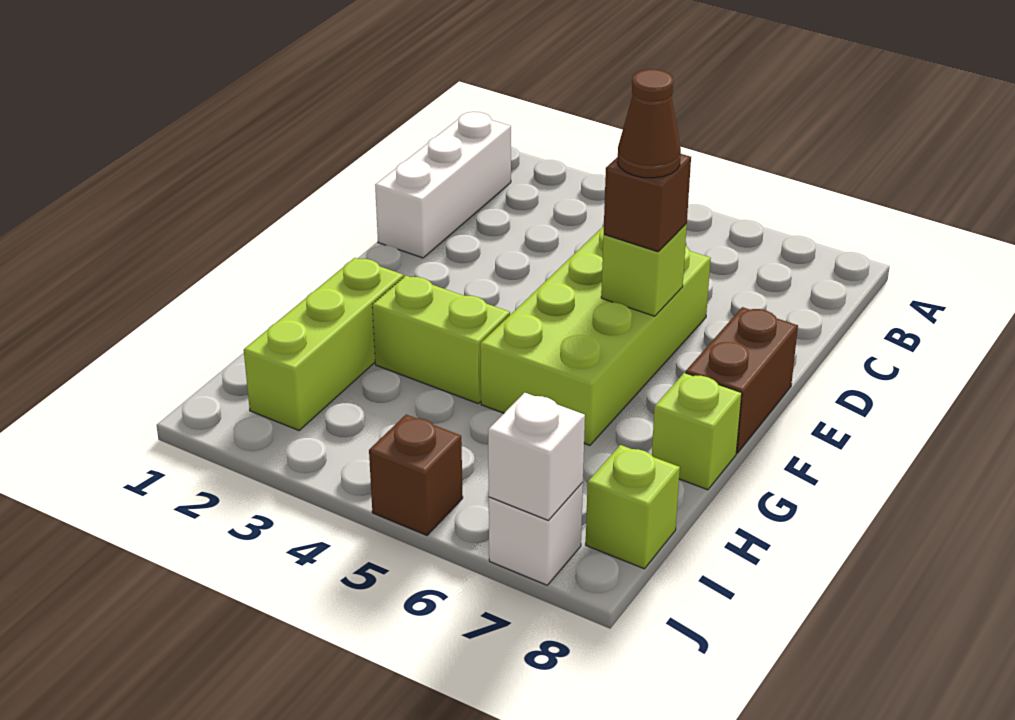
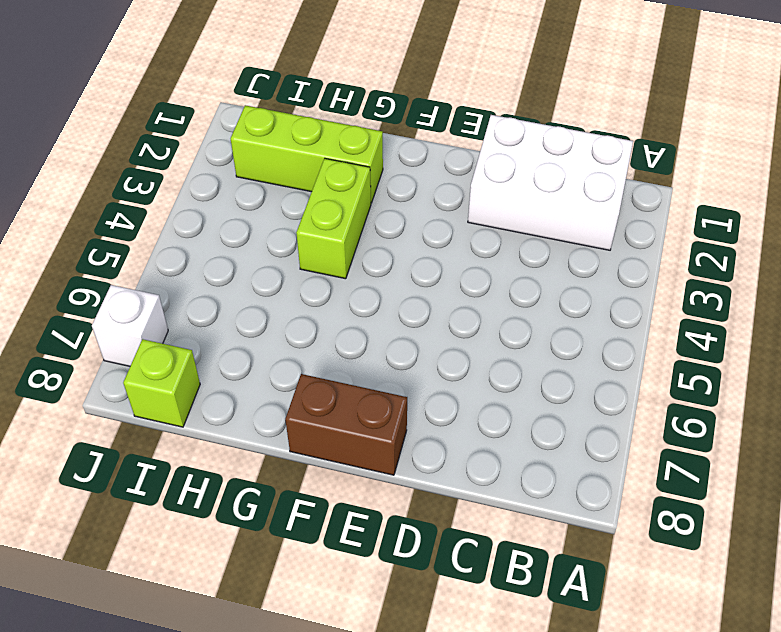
white 2x3 brick [468,115,633,250] -> white 1x3 brick [375,112,511,258]
none -> lime 2x4 brick [480,226,711,445]
none -> lime 1x1 brick [652,373,742,490]
none -> brown 1x1 brick [369,415,463,535]

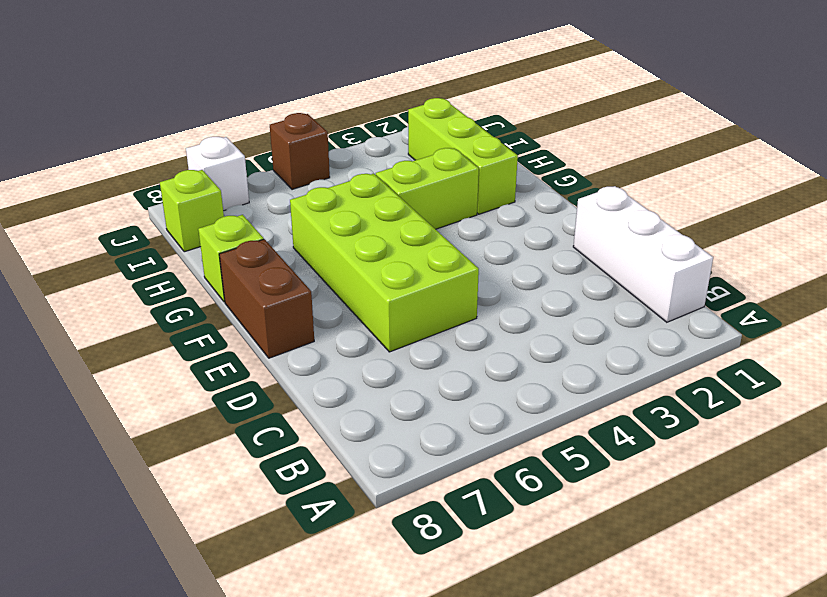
none -> lime 1x1 brick [601,224,687,316]
none -> white 1x1 brick [488,393,585,521]
none -> brown 1x1 brick [604,154,691,252]

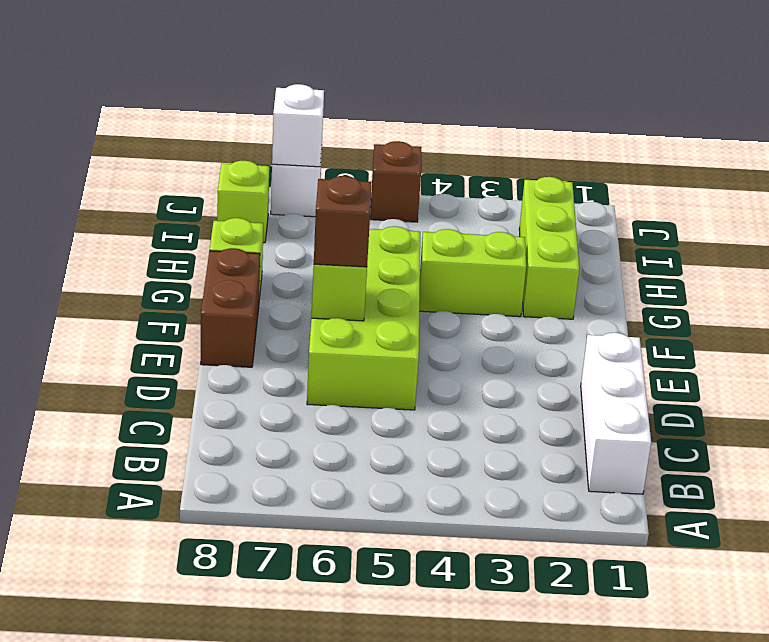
none -> brown 1x1 cone [617,69,681,178]

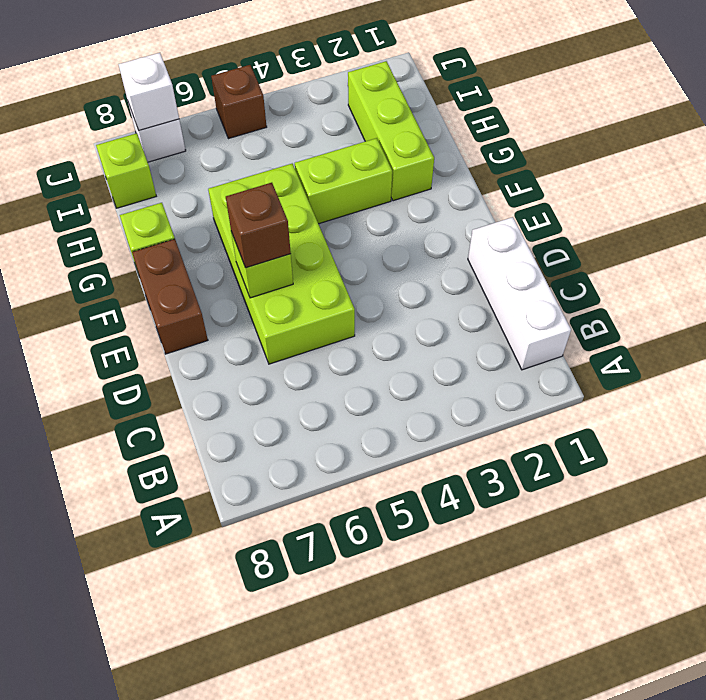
none -> brown 1x1 cone [617,69,681,178]

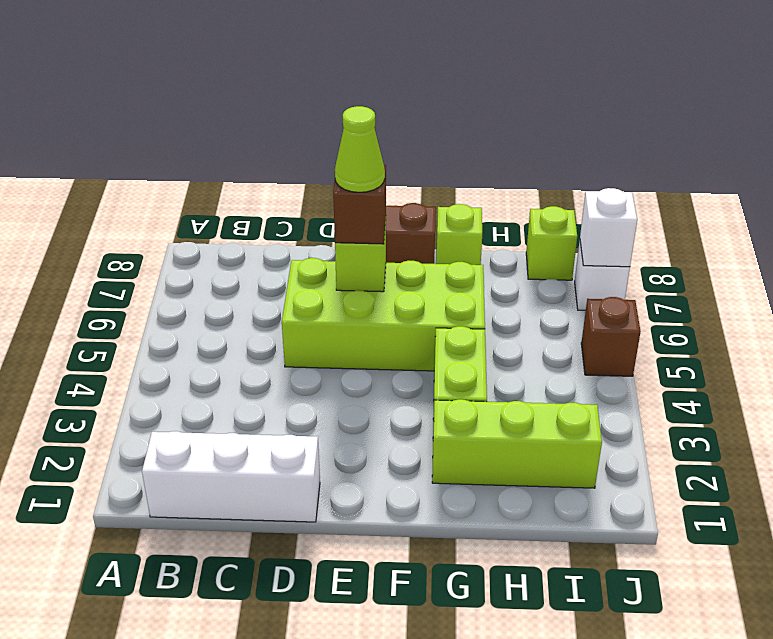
lime 1x1 cone [335,106,385,192] -> brown 1x1 cone [617,69,681,178]

